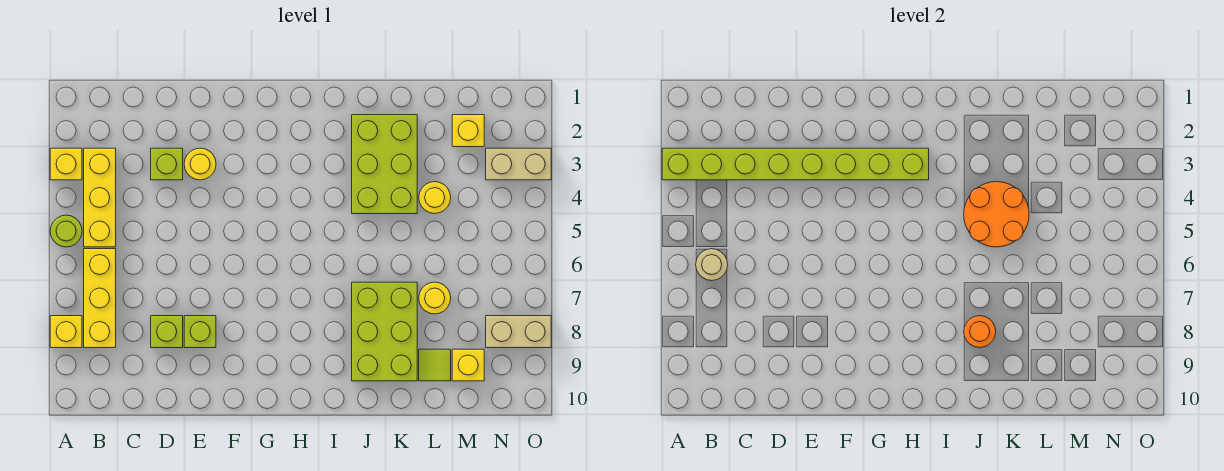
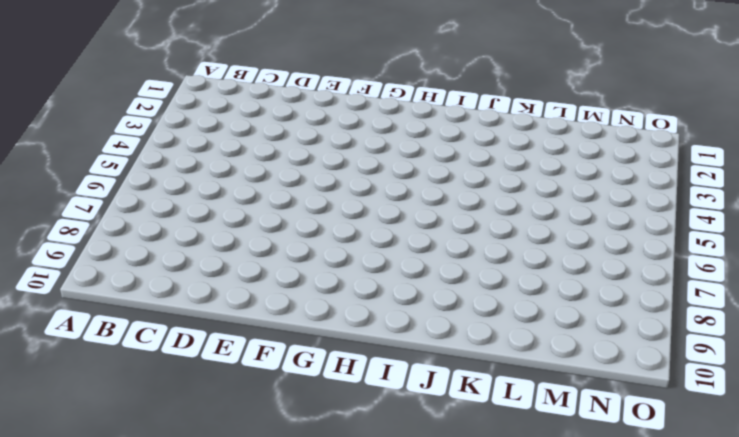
none -> yellow 1x1 brick [50,148,82,180]
none -> lime 1x1 round brick [50,215,82,247]
none -> yellow 1x1 brick [50,316,82,348]

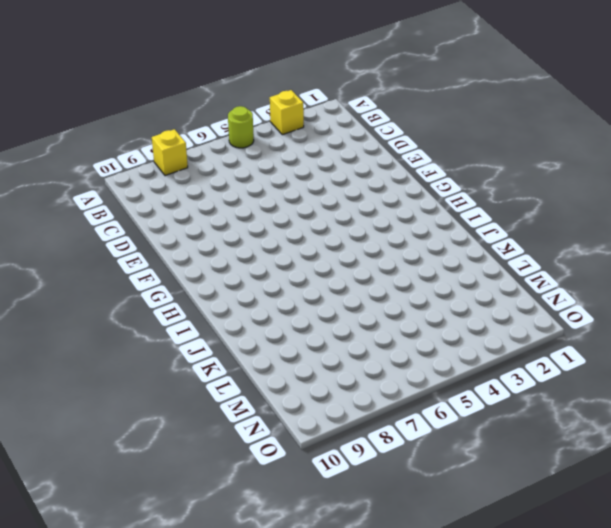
none -> yellow 1x3 brick [84,148,116,247]
none -> yellow 1x3 brick [84,249,116,348]
none -> lime 1x1 brick [151,148,183,180]

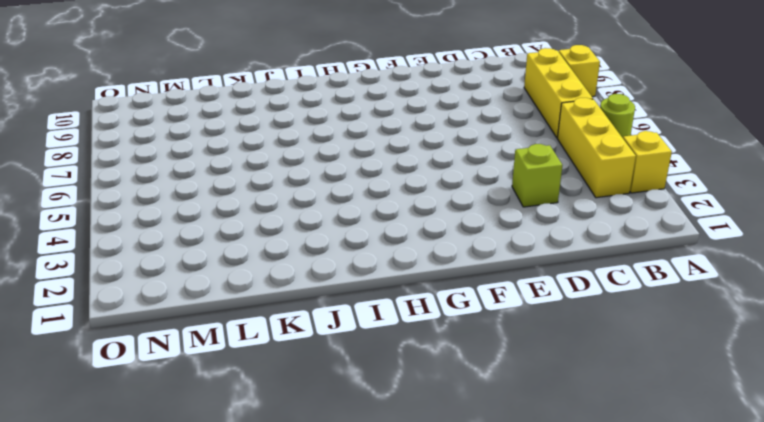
none -> lime 1x1 brick [151,316,183,348]
none -> yellow 1x1 round brick [184,148,216,180]
none -> lime 1x1 brick [184,316,216,348]

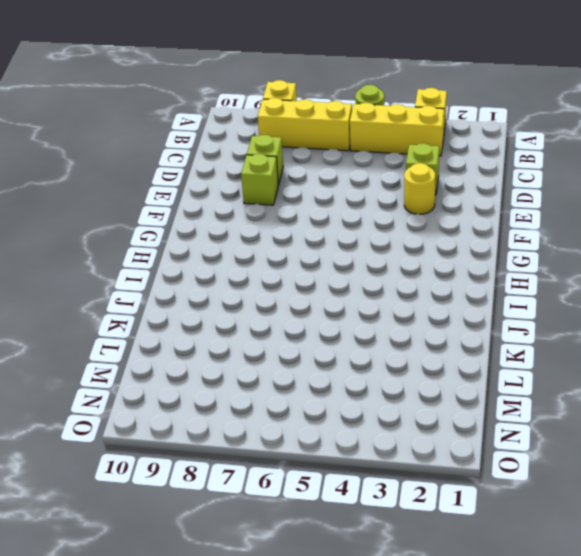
none -> lime 2x3 brick [352,115,417,214]
none -> lime 2x3 brick [352,282,417,381]
none -> yellow 1x1 round brick [419,182,451,214]

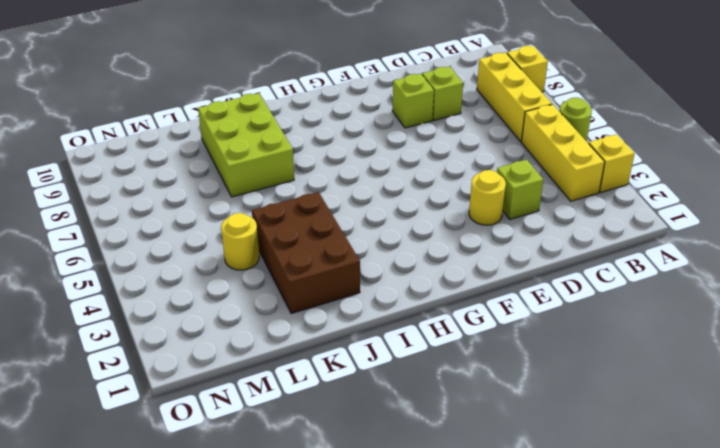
brown 2x3 brick [252,192,360,313] -> lime 2x3 brick [352,115,417,214]
none -> yellow 1x1 round brick [419,282,451,314]
none -> lime 1x1 tile [419,349,451,381]
none -> yellow 1x1 brick [452,115,484,147]

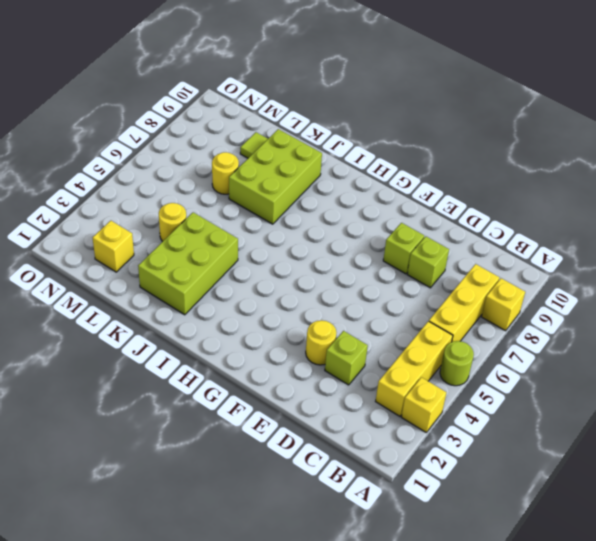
none -> yellow 1x1 brick [452,349,484,381]
none -> tan 1x2 brick [486,148,551,180]
none -> tan 1x2 brick [486,316,551,348]

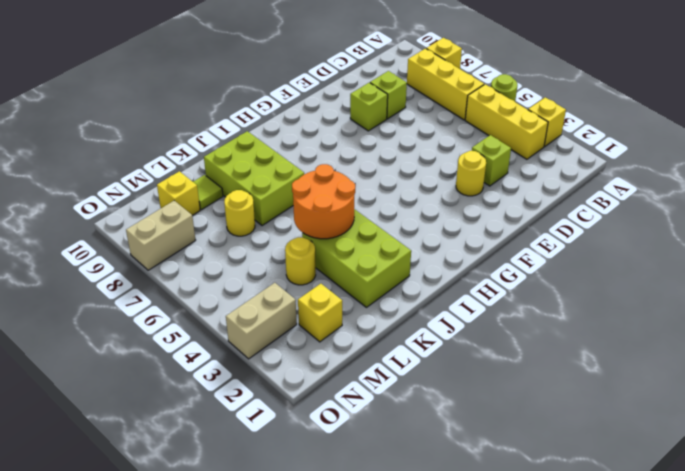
none -> lime 1x8 brick [662,148,929,180]
none -> tan 1x1 round brick [696,249,728,281]
none -> orange 1x1 round brick [964,316,996,348]

